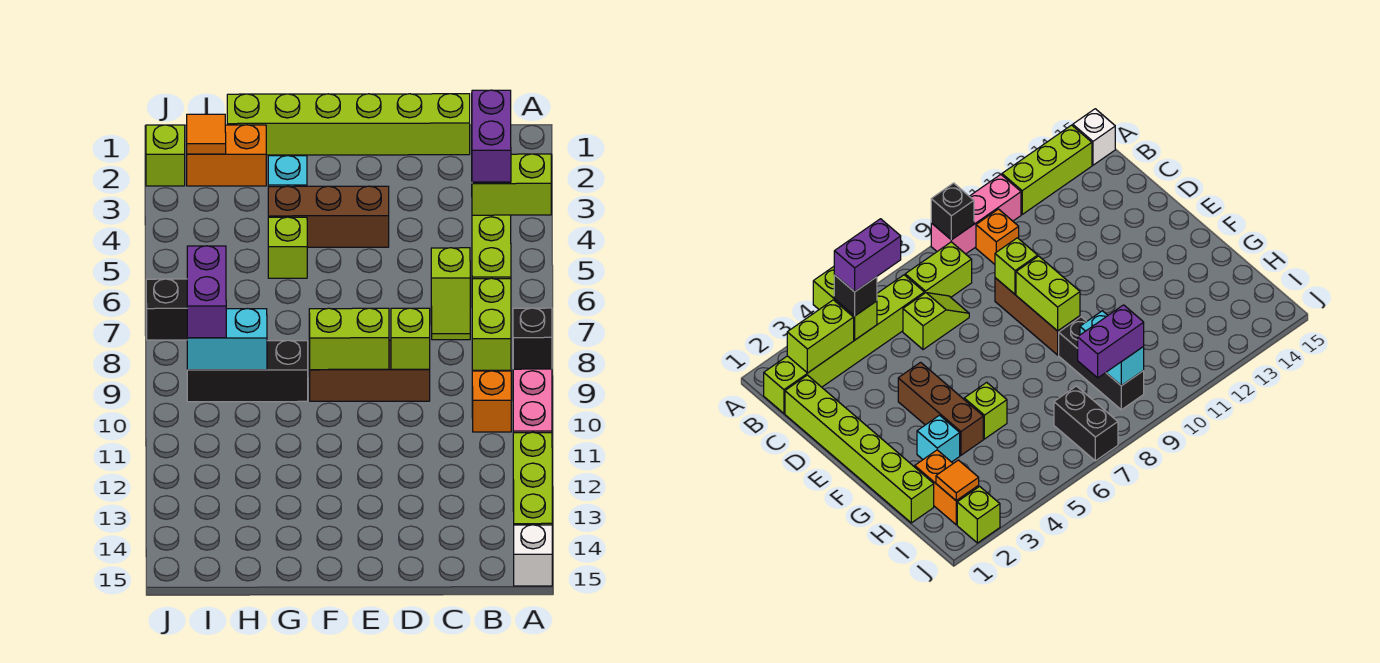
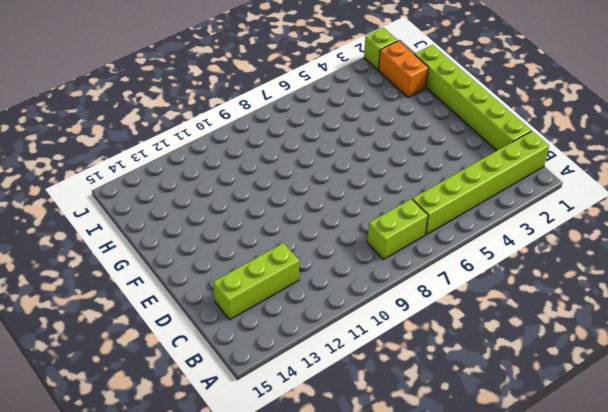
lime 1x3 brick [213,243,299,320] -> lime 1x3 brick moved to [513,432,552,525]
none -> pink 1x3 brick [513,369,552,433]
none -> white 1x1 brick [514,525,552,586]
none -> orange 1x1 brick [472,371,511,432]

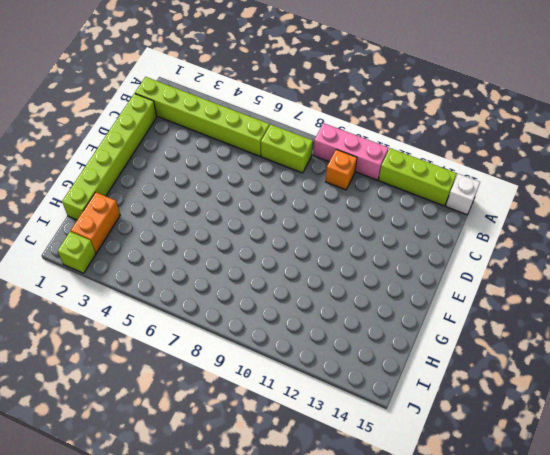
none -> lime 1x2 slope [431,248,470,340]
none -> brown 1x3 brick [309,340,430,401]
none -> brown 1x3 brick [268,186,389,247]

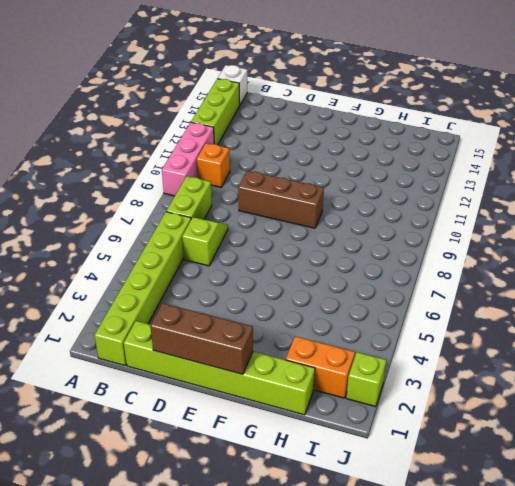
brown 1x3 brick [150,303,253,374] -> brown 1x3 brick moved to [268,186,389,247]
none -> cyan 1x1 brick [268,156,307,187]
none -> lime 1x1 brick [268,217,307,278]
none -> black 1x3 brick [187,340,308,402]

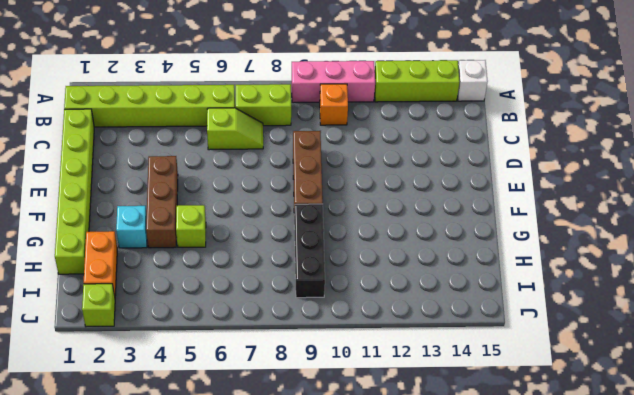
none -> black 1x2 brick [146,279,187,340]
none -> lime 1x2 brick [472,154,551,215]
none -> black 1x1 brick [513,308,552,369]

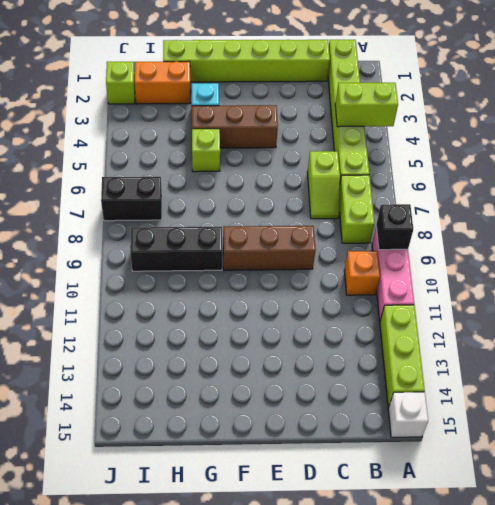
none -> lime 1x2 brick [787,300,854,373]
none -> lime 1x1 brick [391,308,430,369]
none -> lime 1x2 brick [309,308,389,370]

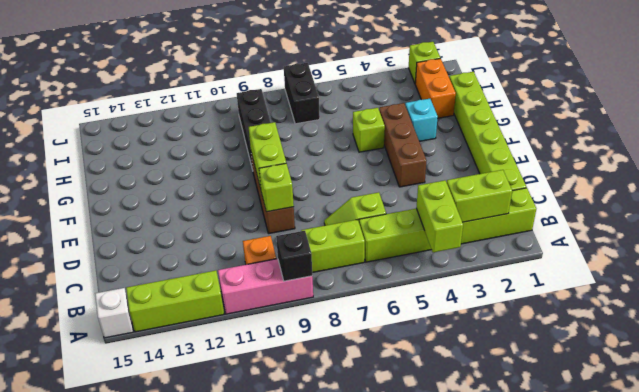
none -> cyan 1x2 brick [187,309,267,370]
none -> orange 1x1 tile [187,114,226,154]
none -> black 1x1 brick [834,275,877,316]

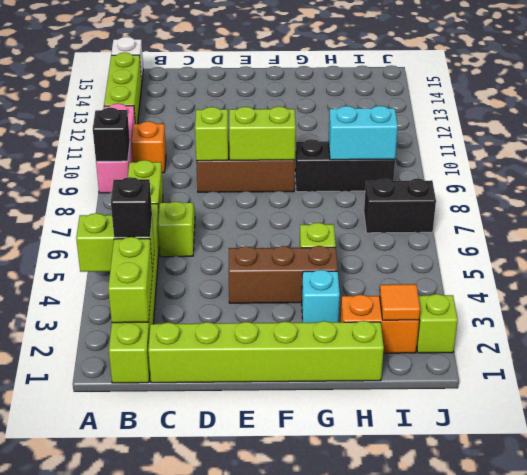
none -> purple 1x2 brick [187,246,226,338]
none -> purple 1x2 brick [472,90,511,182]

